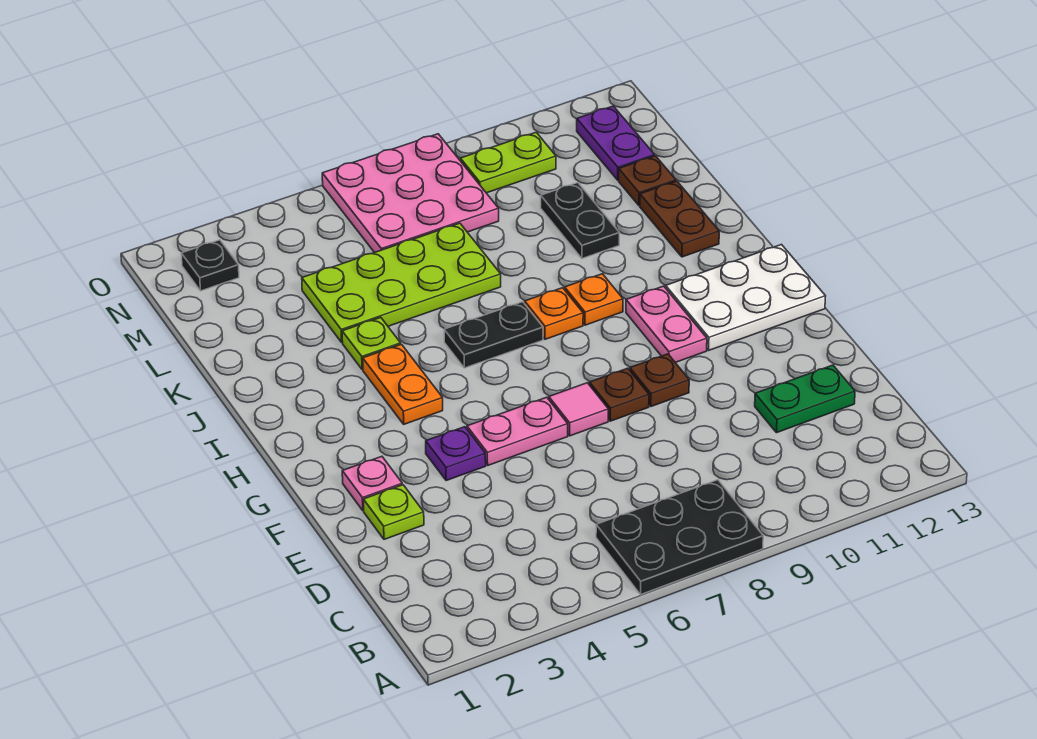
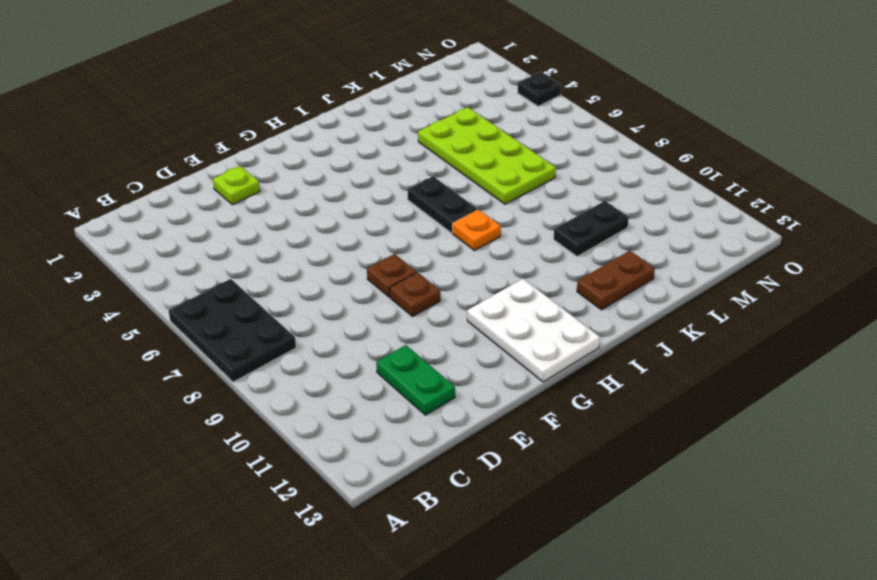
black 1x1 plate [518,72,561,106] -> black 1x1 plate moved to [181,240,239,291]
none -> pink 1x1 plate [342,456,402,511]
none -> purple 1x1 plate [426,427,486,481]
none -> pink 1x2 plate [467,397,568,465]

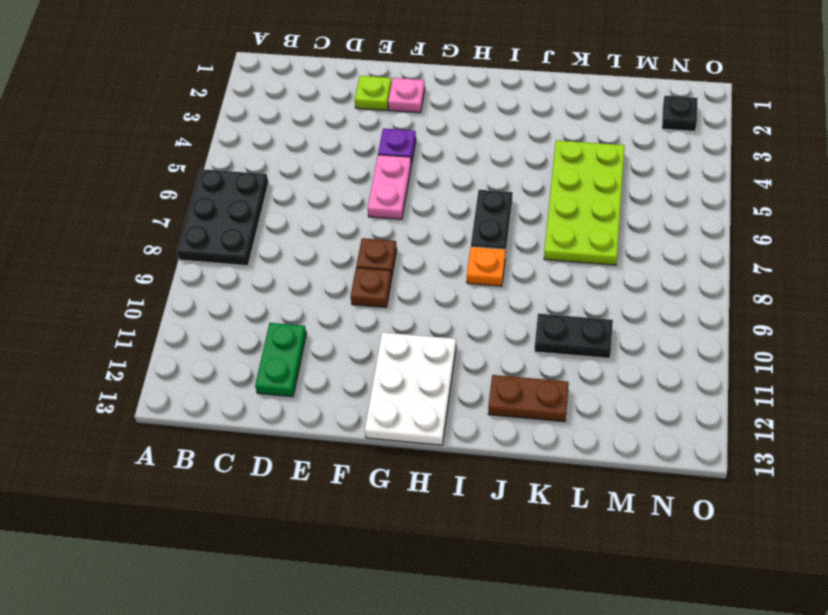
none -> pink 1x1 tile [549,383,608,436]
none -> pink 1x2 plate [626,286,707,363]
none -> orange 1x2 plate [363,344,443,424]

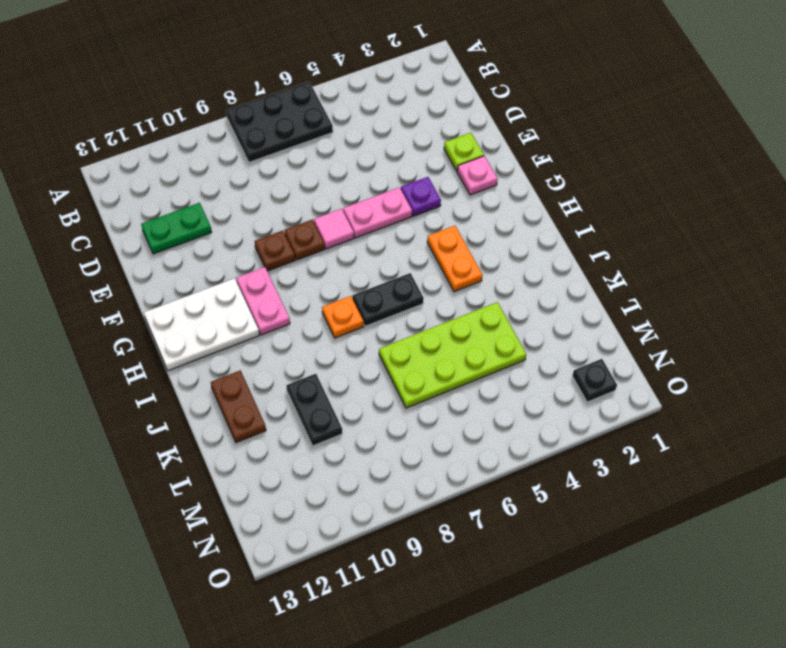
none -> orange 1x1 plate [565,274,623,325]
none -> lime 1x1 plate [342,317,401,370]
none -> brown 1x1 plate [619,156,676,205]

